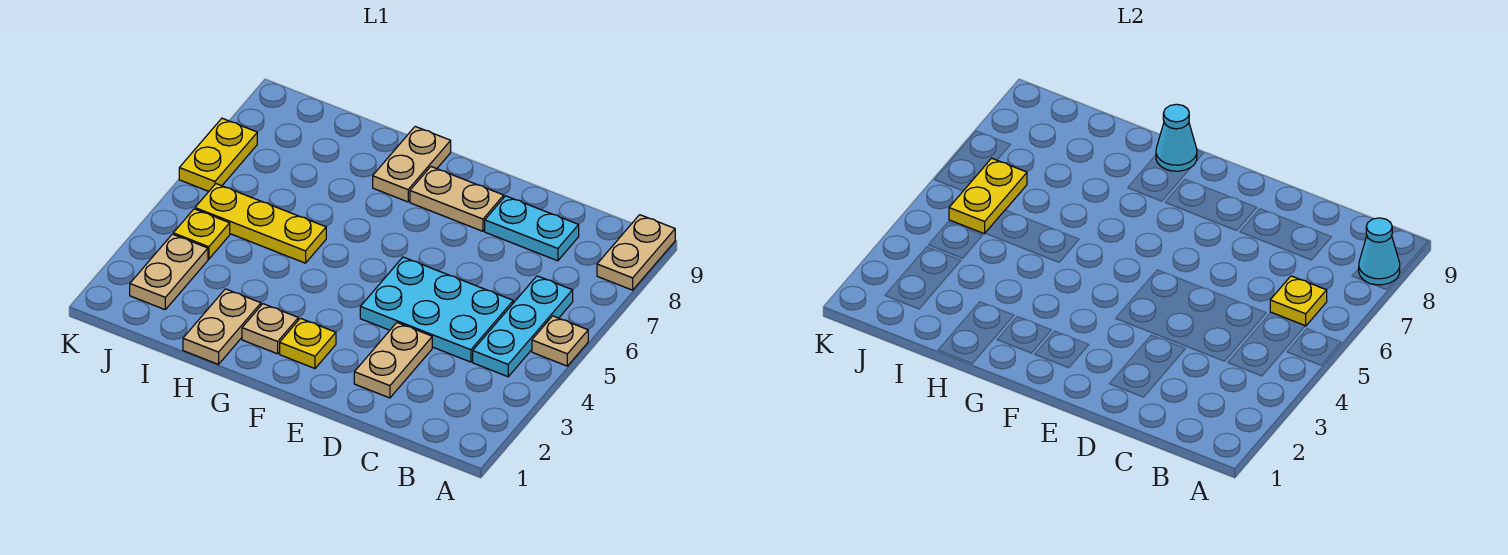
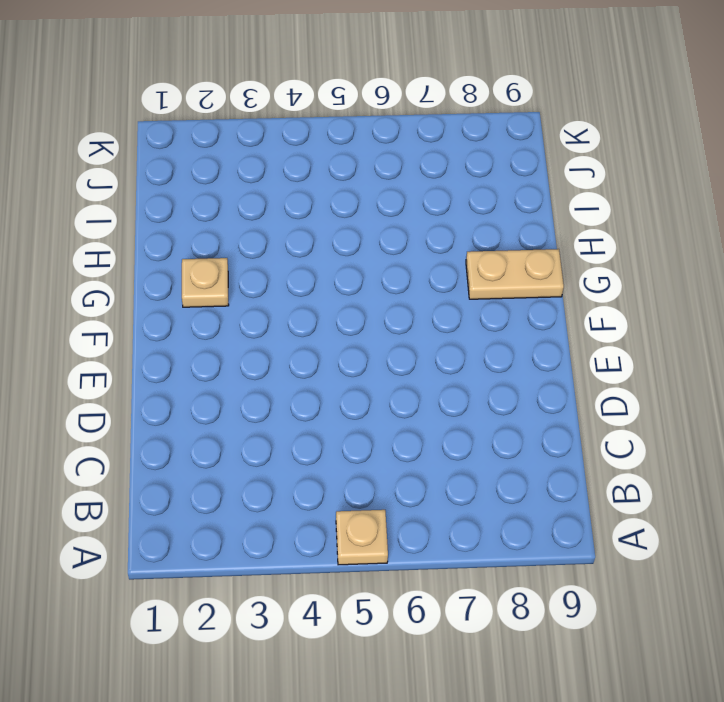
none -> tan 1x2 plate [597,215,675,290]
none -> cyan 1x3 plate [473,276,573,377]
none -> cyan 2x3 plate [360,257,513,362]

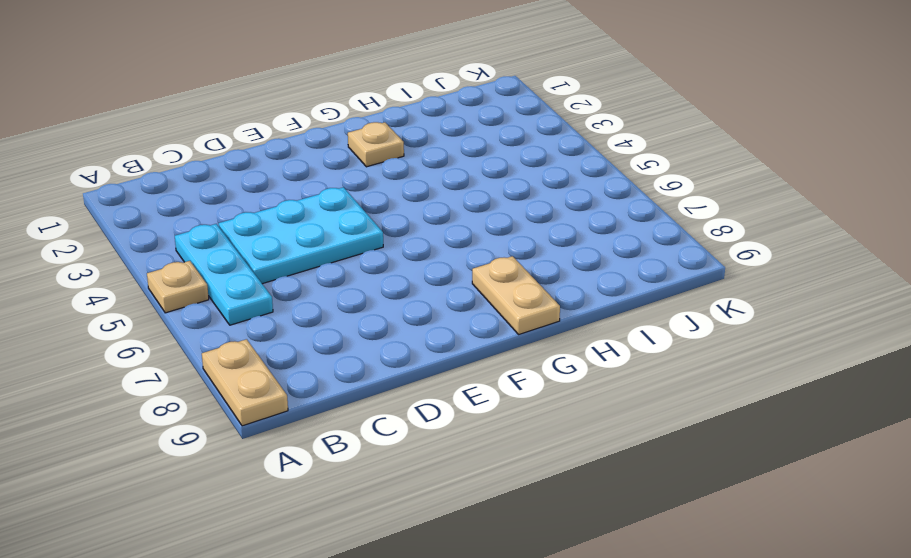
none -> cyan 1x2 plate [485,196,579,261]
none -> tan 1x2 plate [354,323,432,398]
none -> tan 1x2 plate [410,167,504,231]

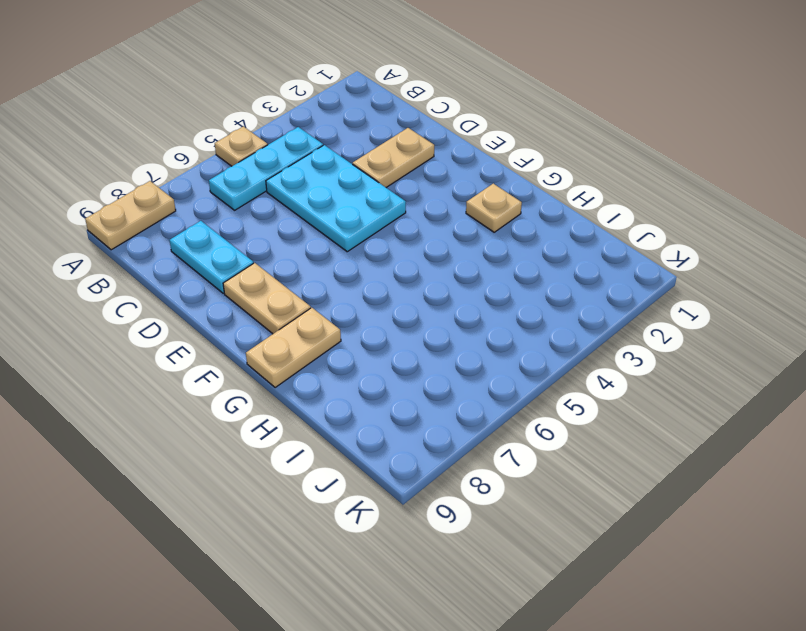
none -> yellow 1x1 plate [280,318,336,368]
none -> tan 1x2 plate [183,289,261,364]
none -> yellow 1x3 plate [195,184,326,263]

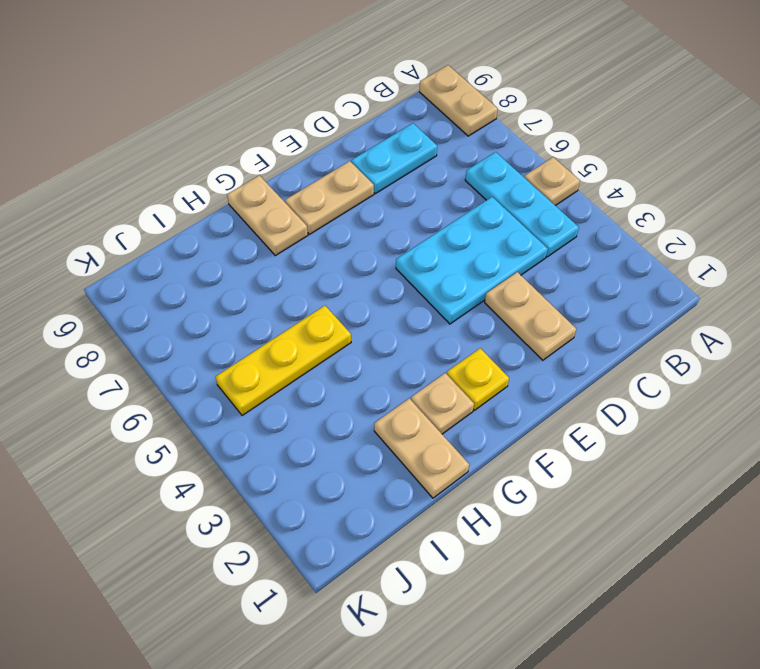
none -> tan 1x2 plate [130,234,208,309]
none -> yellow 1x1 plate [173,209,230,259]
none -> yellow 1x2 plate [179,118,257,191]

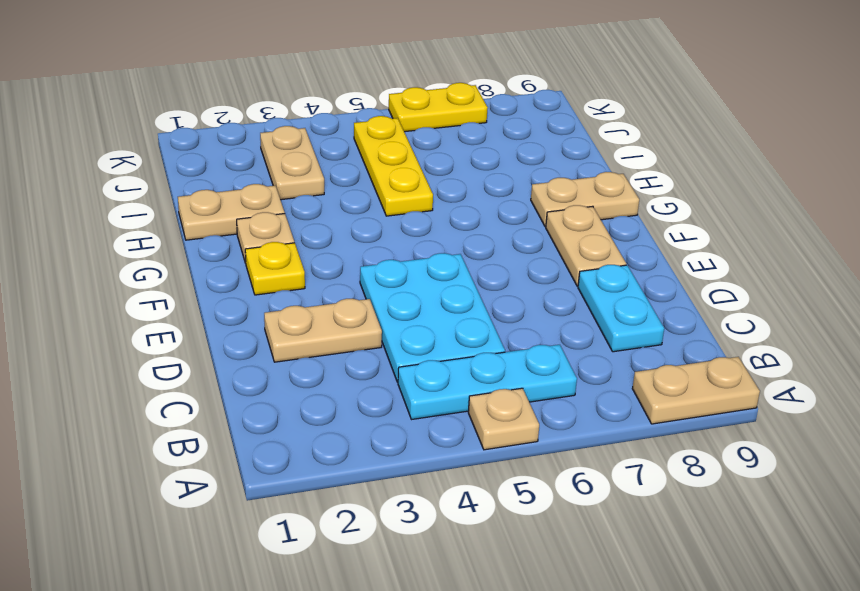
tan 1x2 plate [260,126,324,200] -> tan 1x2 plate turned to [130,234,208,309]
none -> yellow 1x1 plate [173,209,230,259]
none -> cyan 1x1 cone [1359,218,1400,285]
none -> yellow 1x1 plate [1270,276,1327,326]

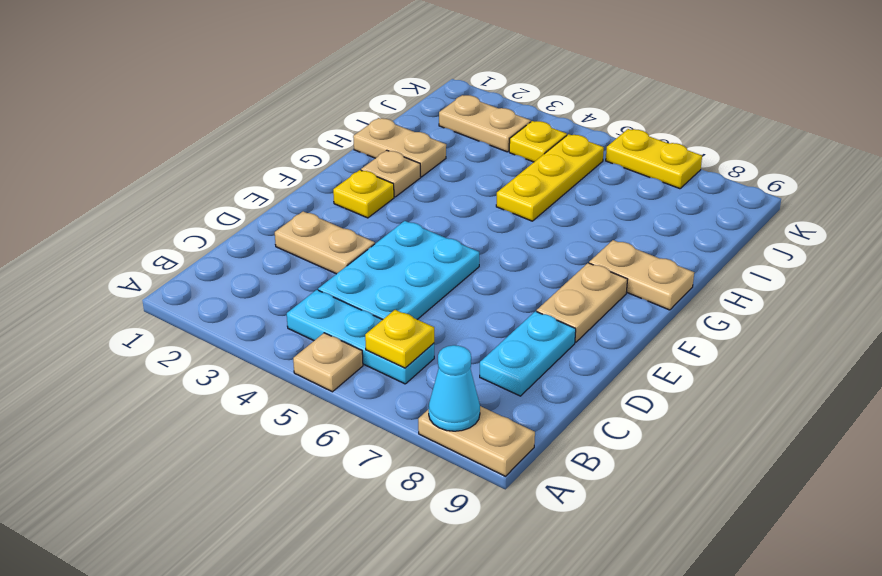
none -> cyan 1x1 cone [1156,104,1197,171]
none -> yellow 1x2 plate [949,158,1027,234]

